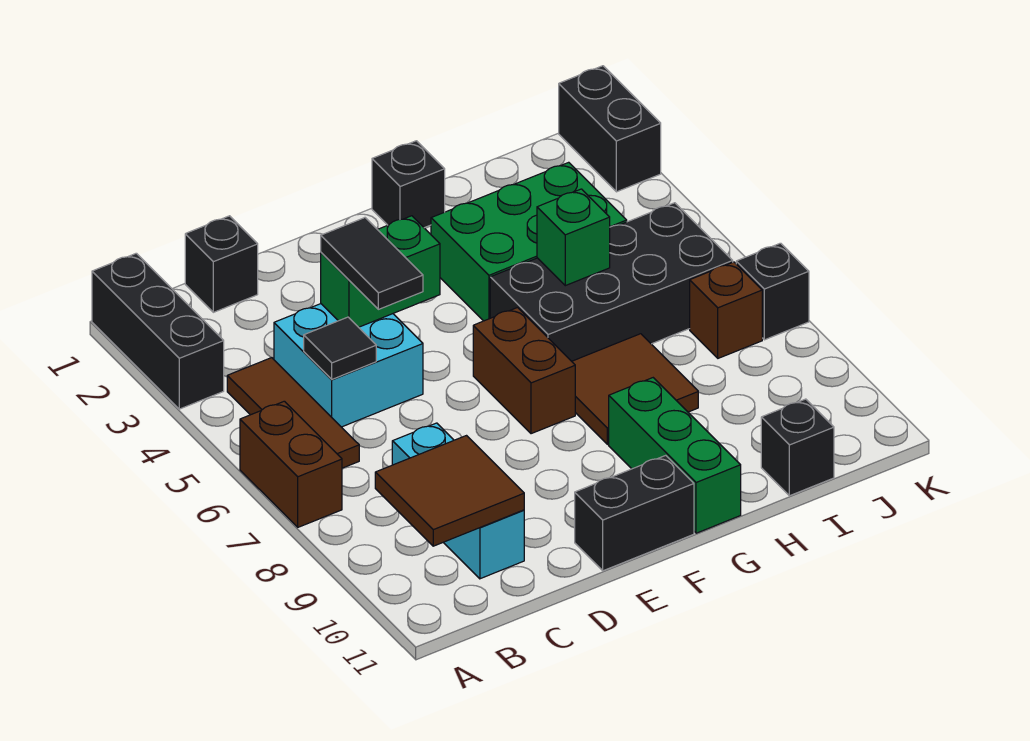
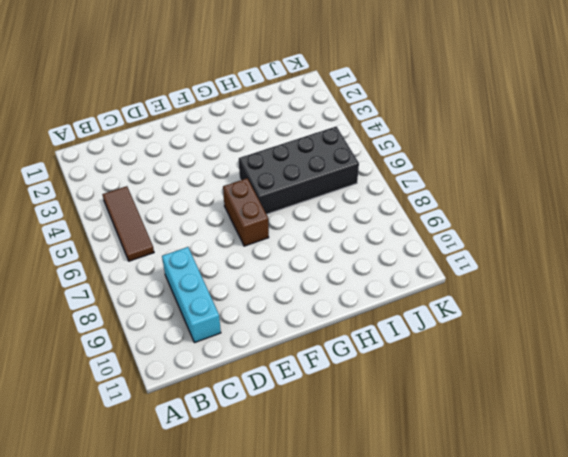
none -> black 1x3 brick [92,253,224,409]
none -> brown 1x2 brick [240,401,342,527]
none -> black 1x1 brick [185,216,258,312]

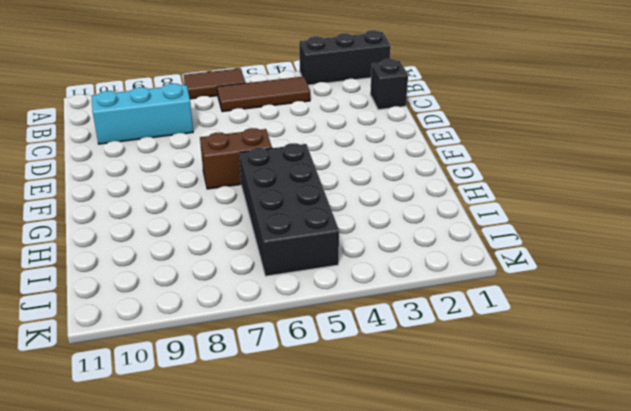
brown 1x2 tile [184,68,245,99] -> brown 1x2 brick [240,401,342,527]
none -> cyan 2x2 brick [274,304,423,427]
none -> black 1x2 brick [575,455,694,571]
none -> black 1x1 brick [372,141,445,228]

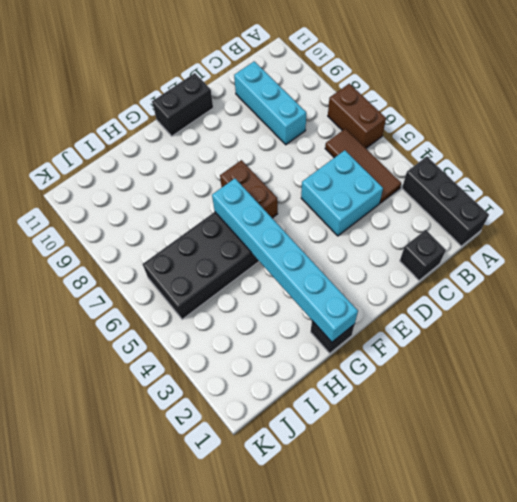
cyan 1x6 brick [212,179,358,342] -> none
none -> green 2x3 brick [431,162,627,321]
none -> brown 2x2 tile [572,334,698,444]
none -> green 1x3 brick [609,378,741,533]

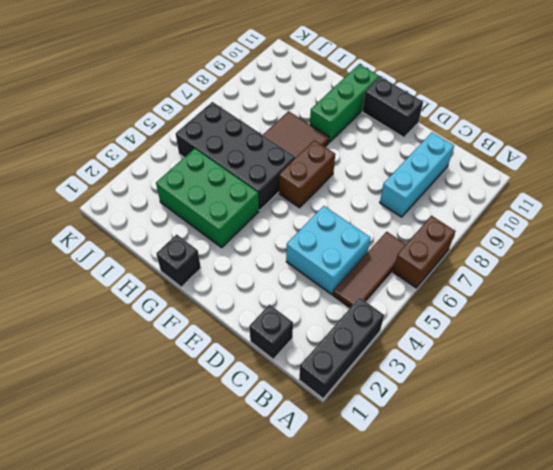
none -> black 1x1 brick [761,399,834,496]
none -> brown 1x1 brick [690,262,762,358]
none -> black 1x2 brick [559,66,661,192]

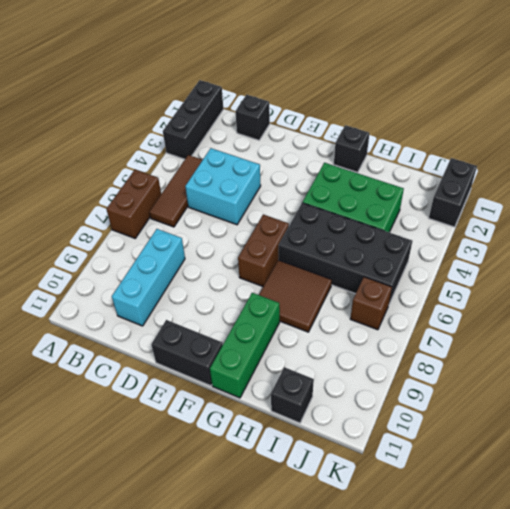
none -> black 1x1 brick [736,243,809,340]
none -> brown 2x2 tile [375,436,524,546]
none -> black 1x1 tile [304,317,376,379]

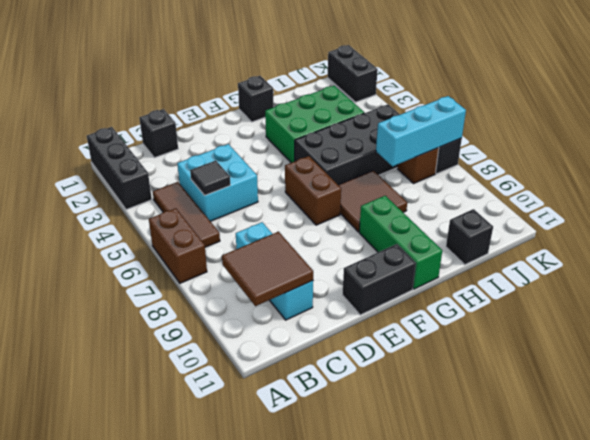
cyan 1x3 brick [376,96,466,166] -> none
none -> green 1x2 brick [321,216,440,327]
none -> green 1x1 brick [537,189,610,286]
none -> black 1x2 tile [321,218,423,309]

